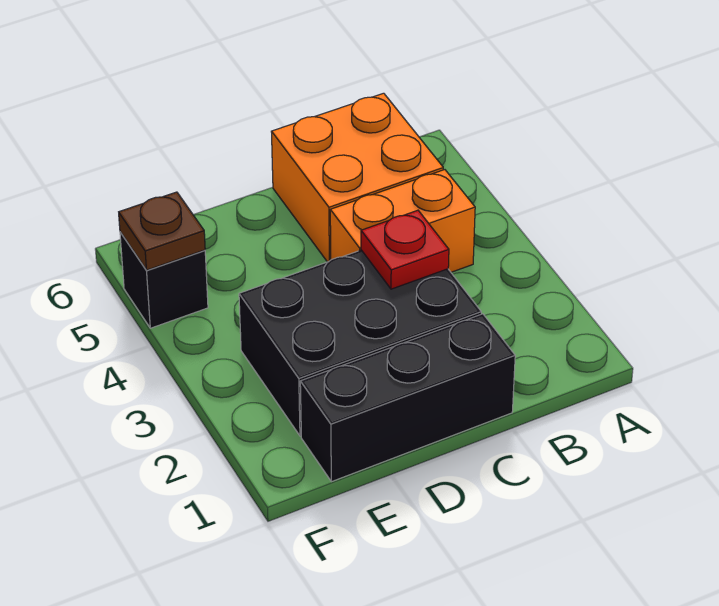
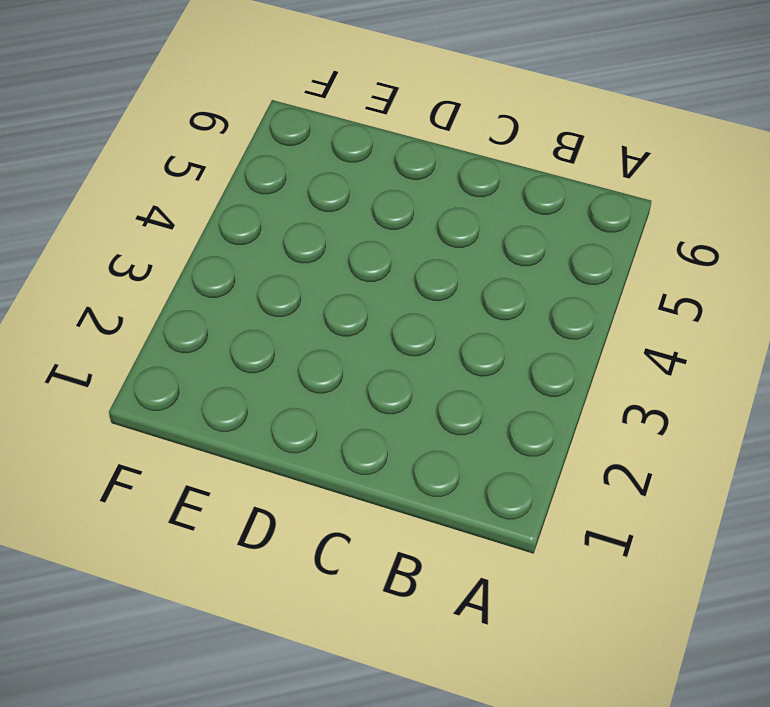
none -> orange 1x2 brick [330,170,475,272]
none -> orange 2x2 brick [271,93,443,262]

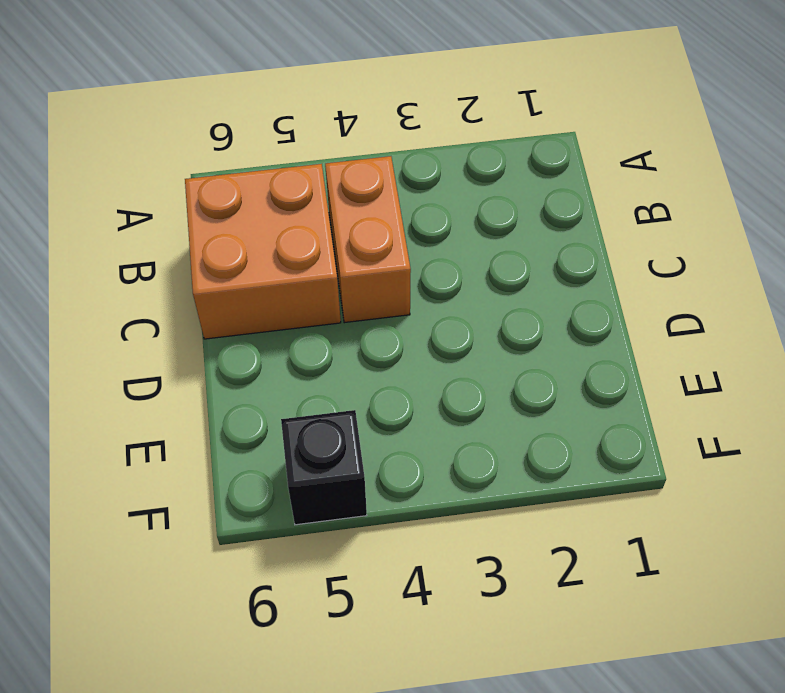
none -> black 1x3 brick [300,314,515,482]
none -> black 2x3 brick [239,250,481,436]

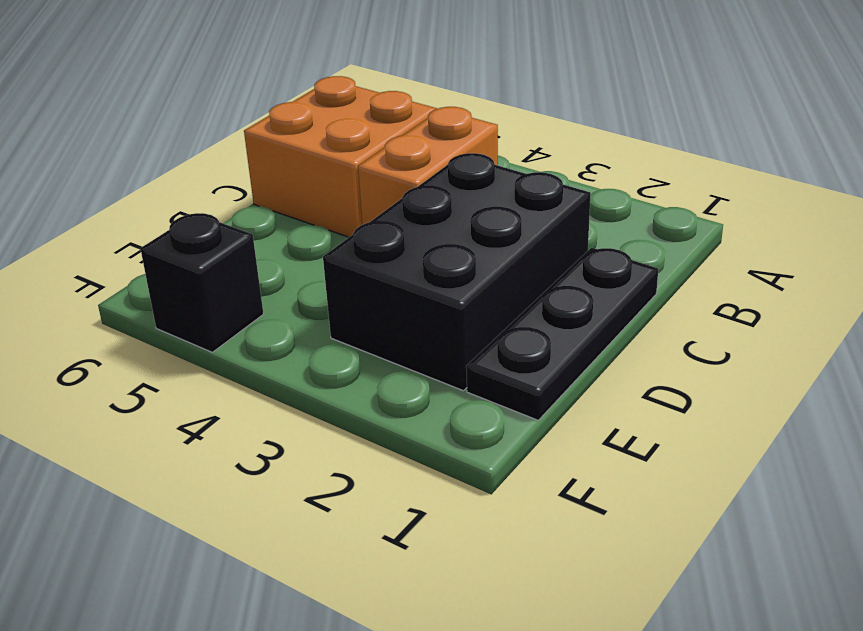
black 1x3 plate [466,248,658,420] -> black 1x3 brick [300,314,515,482]
none -> red 1x1 plate [361,210,449,289]
none -> brown 1x1 plate [119,192,205,270]

